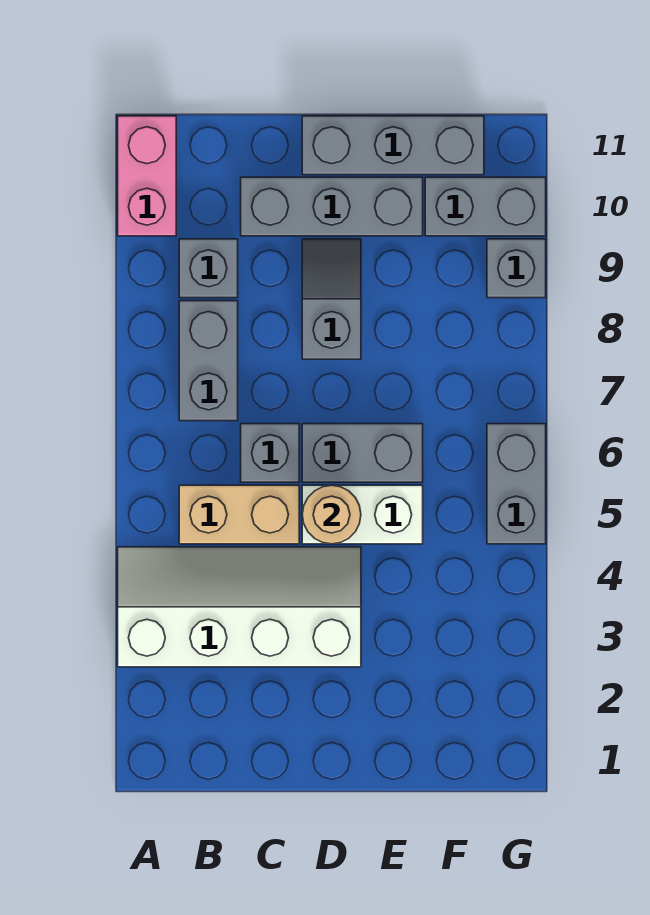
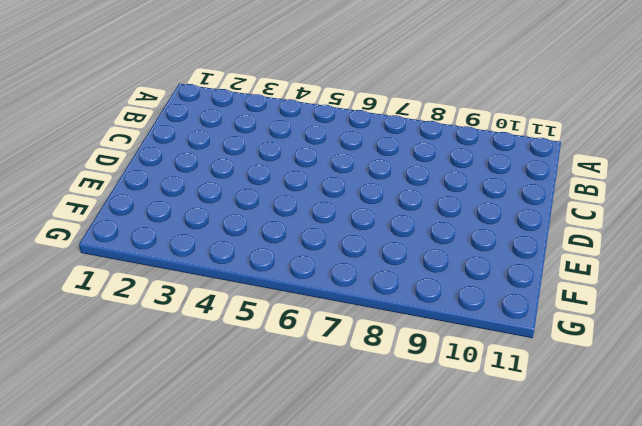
none -> white 2x4 slope [118,547,361,667]
none -> pink 1x2 brick [118,116,176,236]
none -> tan 1x2 brick [179,485,299,544]

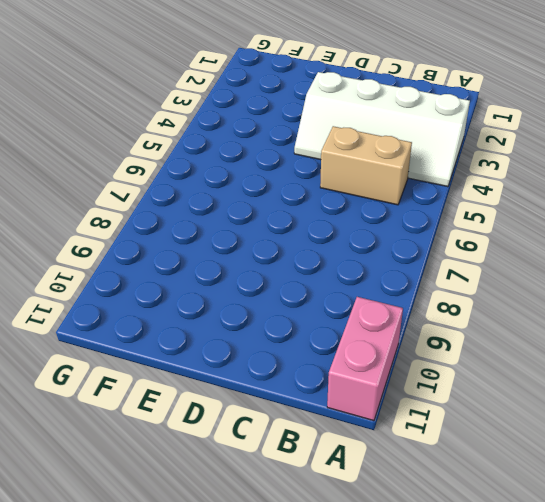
none -> grey 1x2 brick [179,301,238,421]
none -> grey 1x1 brick [179,239,238,298]
none -> grey 1x1 brick [241,424,299,482]

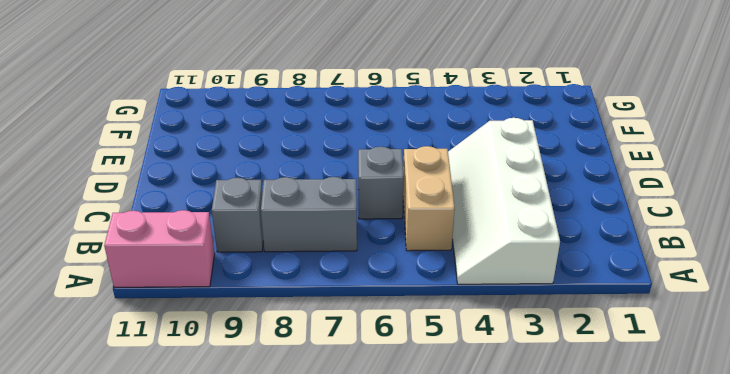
none -> grey 1x3 brick [241,177,423,236]
none -> white 1x2 brick [302,485,423,544]
none -> grey 1x2 brick [302,424,423,482]

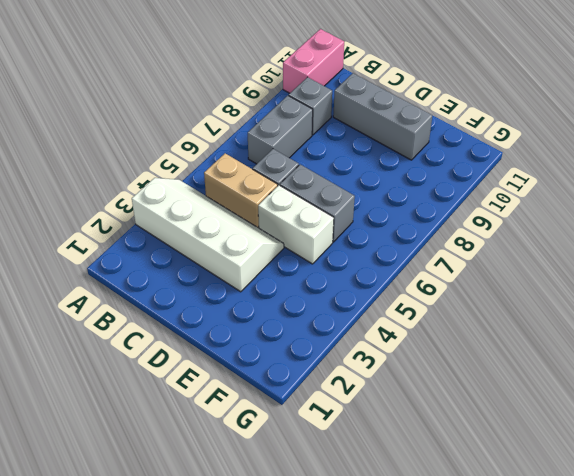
none -> grey 1x2 slope [302,239,361,359]
none -> grey 1x3 brick [302,116,484,175]
none -> grey 1x2 brick [425,177,546,236]

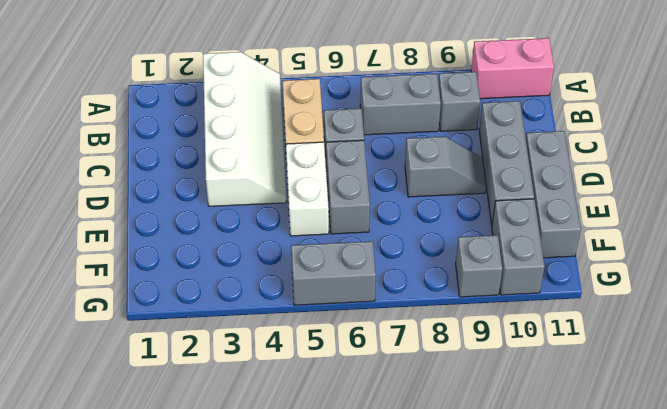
none -> tan 1x1 round brick [302,485,361,544]

